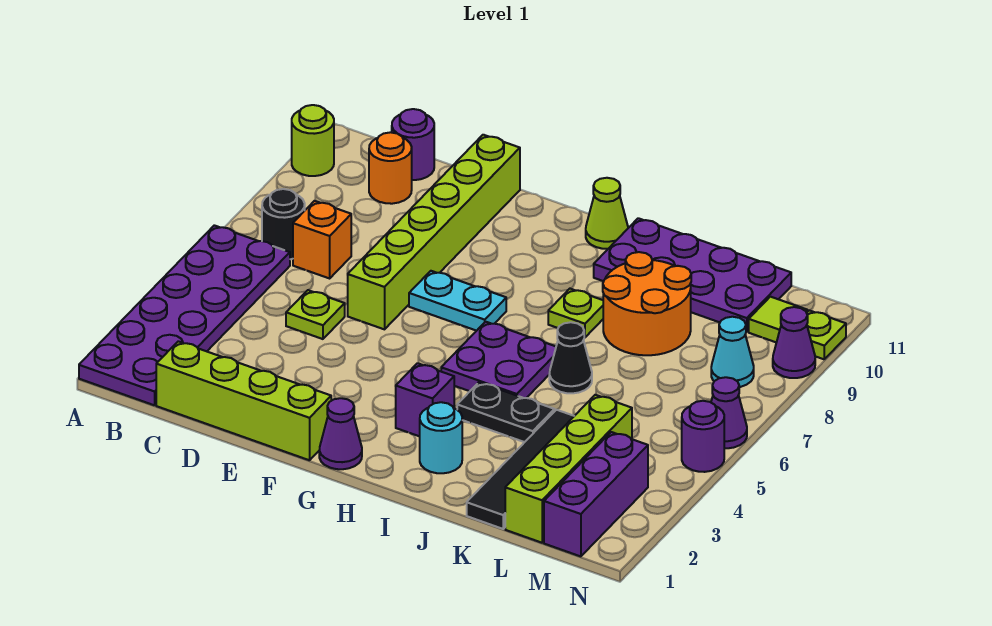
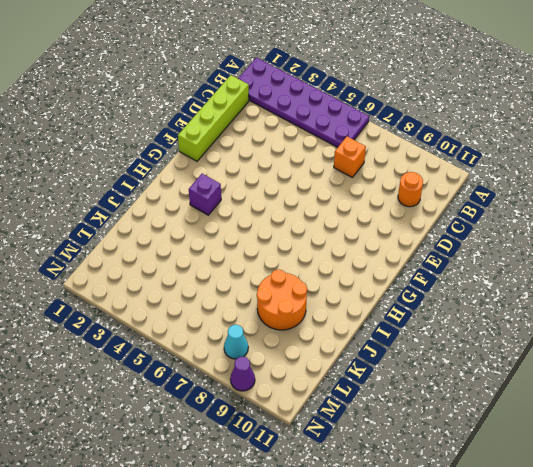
none -> lime 1x1 round brick [292,105,334,176]
none -> black 1x1 round brick [262,189,305,259]
none -> purple 1x1 round brick [392,109,434,180]

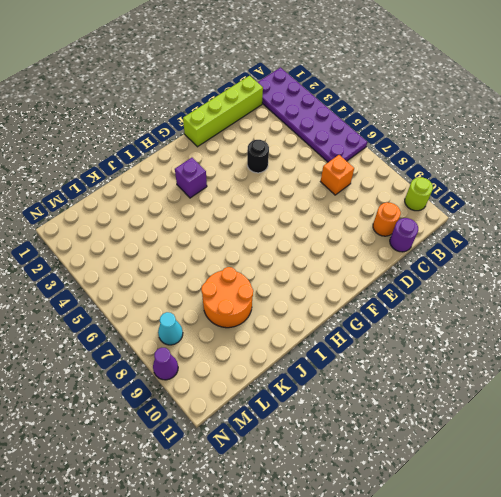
black 1x1 round brick [247,140,269,173] -> black 1x1 round brick moved to [262,189,305,259]
none -> lime 1x1 plate [286,290,345,339]
none -> lime 1x6 brick [348,135,520,329]
none -> cyan 1x2 plate [409,271,506,331]

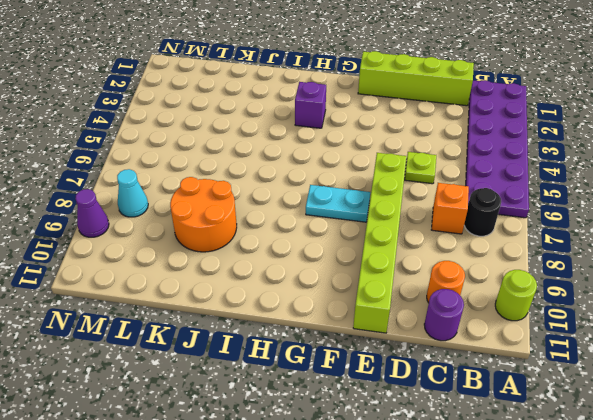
none -> purple 1x1 cone [319,398,362,469]
none -> purple 2x2 plate [441,322,556,398]
none -> lime 1x1 cone [586,178,628,249]

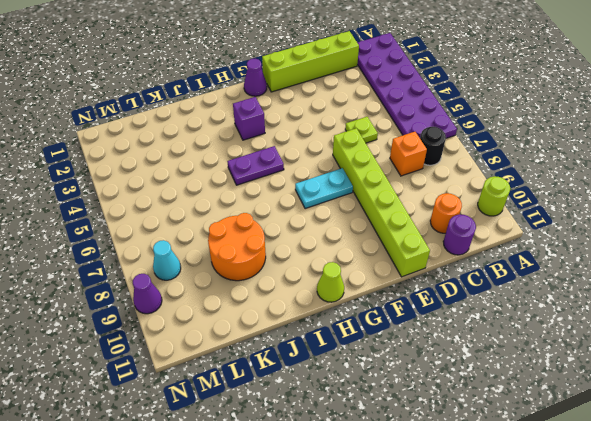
purple 1x2 plate [227,146,284,185] -> purple 2x2 plate [441,322,556,398]
none -> cyan 1x1 round brick [420,402,462,473]
none -> black 1x2 plate [457,382,555,442]
none -> lime 1x1 plate [548,289,603,337]

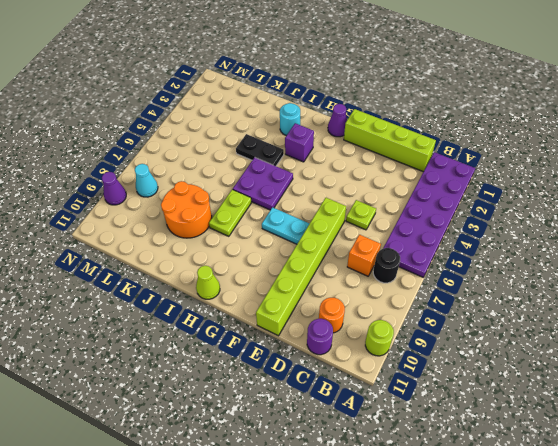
lime 1x2 plate [209,189,251,236] -> lime 1x1 plate [548,289,603,337]
none -> purple 2x4 plate [594,218,791,332]
none -> black 1x1 cone [549,322,592,393]
none -> black 1x4 tile [467,410,574,529]

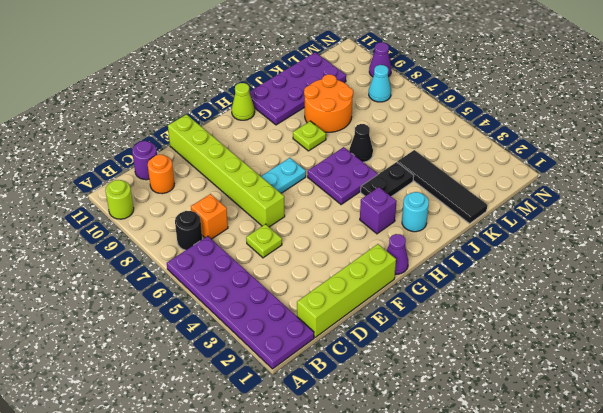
none -> lime 1x4 brick [505,395,632,543]
none -> purple 1x3 brick [544,432,648,556]
none -> lime 1x1 tile [749,297,807,342]

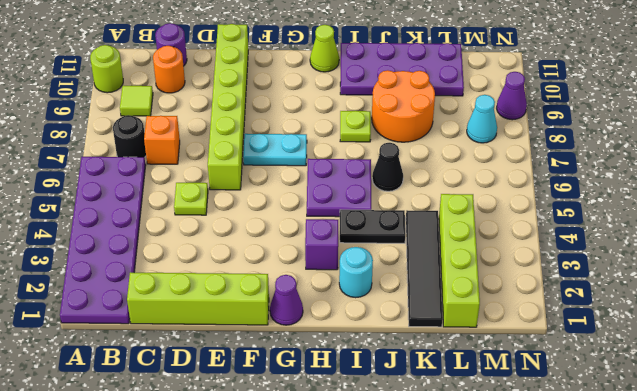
lime 1x1 tile [120,86,153,116] -> lime 1x1 tile moved to [749,297,807,342]
none -> purple 1x3 brick [544,432,648,556]
none -> purple 1x1 round brick [682,401,724,472]
none -> purple 1x1 cone [711,377,747,448]

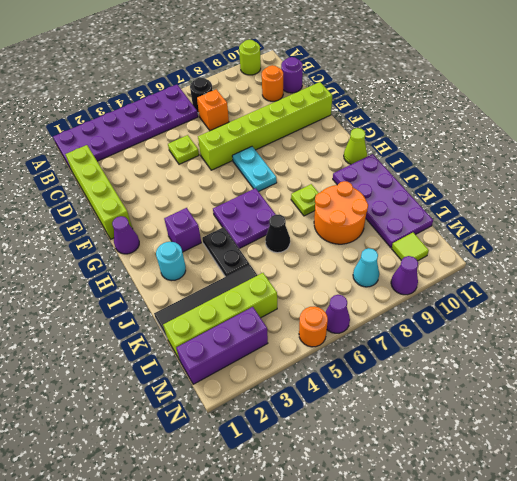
orange 1x1 round brick [299,306,328,347] -> purple 1x1 round brick [682,401,724,472]
none -> lime 1x1 plate [807,310,846,359]

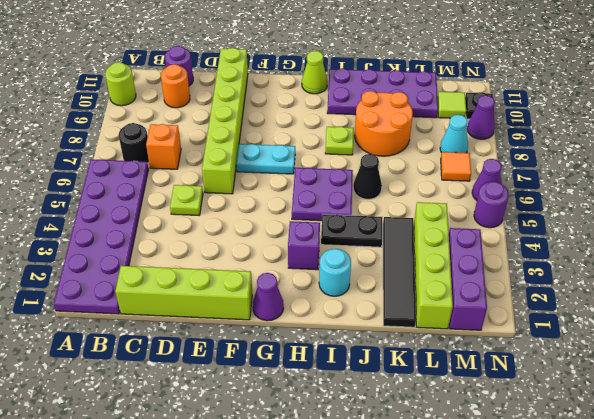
orange 1x1 tile [441,152,471,181] -> none
black 1x1 plate [465,92,494,119] -> lime 1x1 plate [807,310,846,359]

